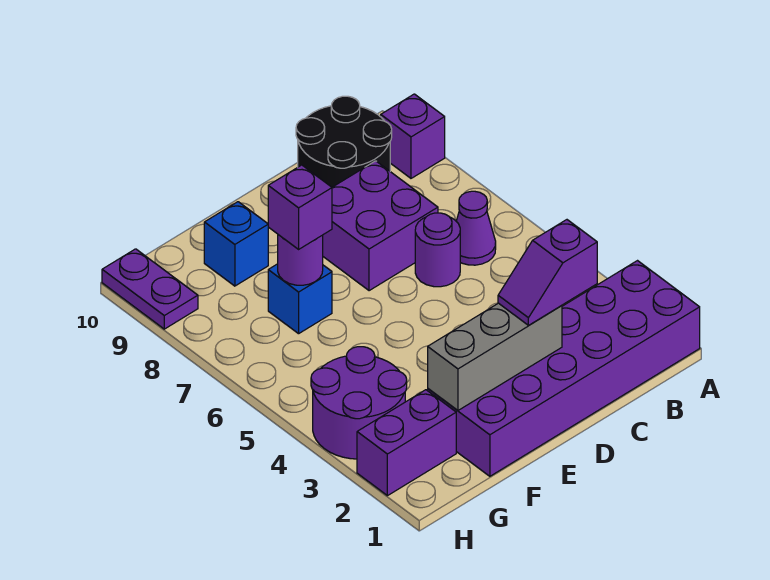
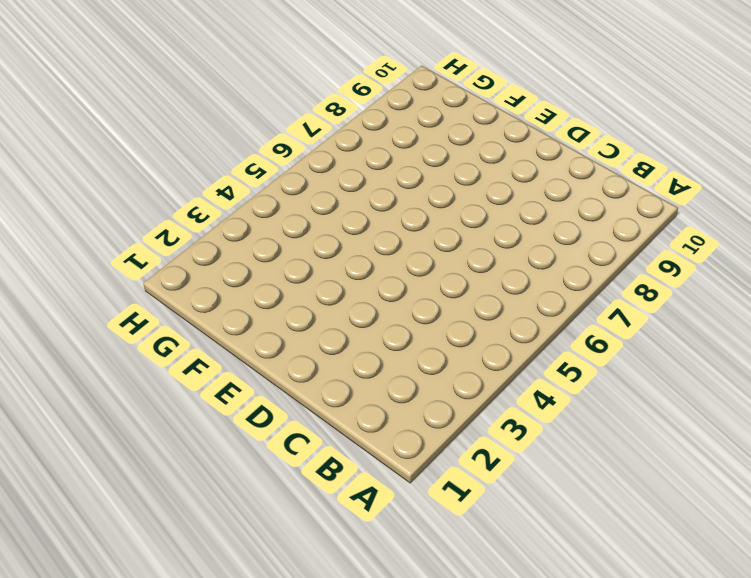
none -> purple 2x6 brick [428,261,700,476]
none -> purple 1x1 brick [381,94,445,178]
none -> purple 1x1 cone [456,191,496,265]

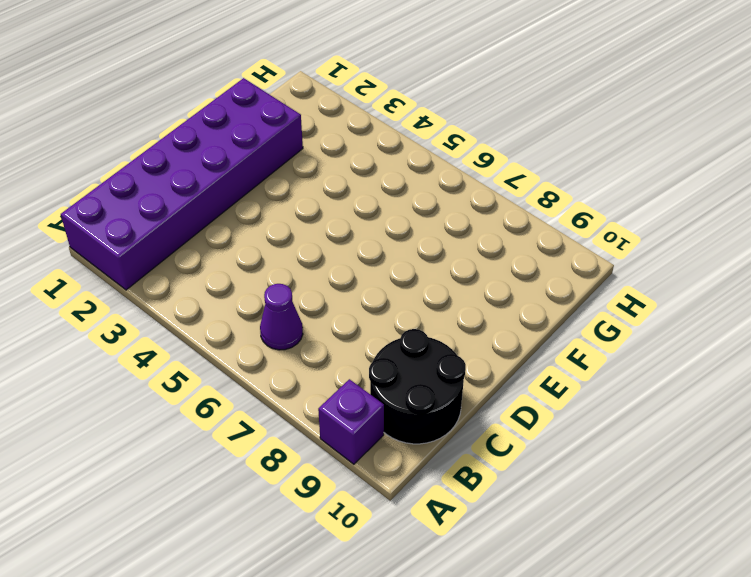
none -> purple 1x1 round brick [415,213,460,287]
none -> purple 2x2 brick [323,161,438,291]
none -> blue 1x1 brick [268,264,332,334]

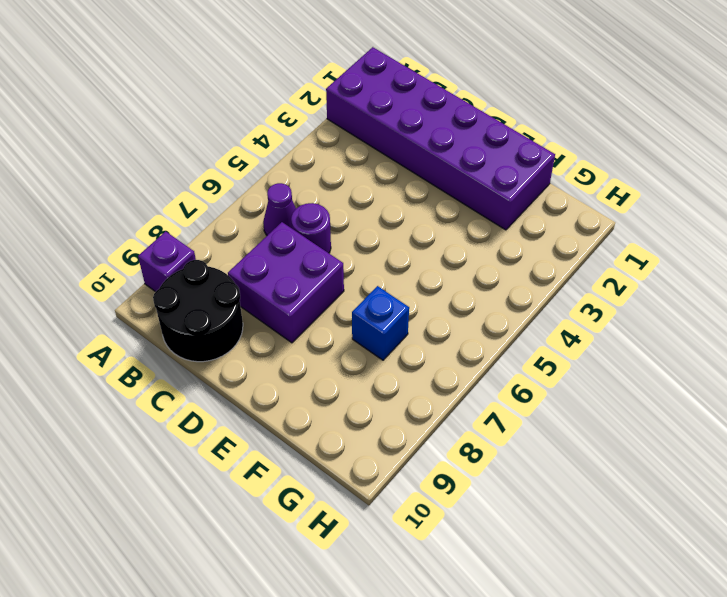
none -> blue 1x1 brick [204,202,268,286]
none -> purple 1x2 brick [357,390,456,496]
none -> purple 2x2 round brick [311,347,407,459]

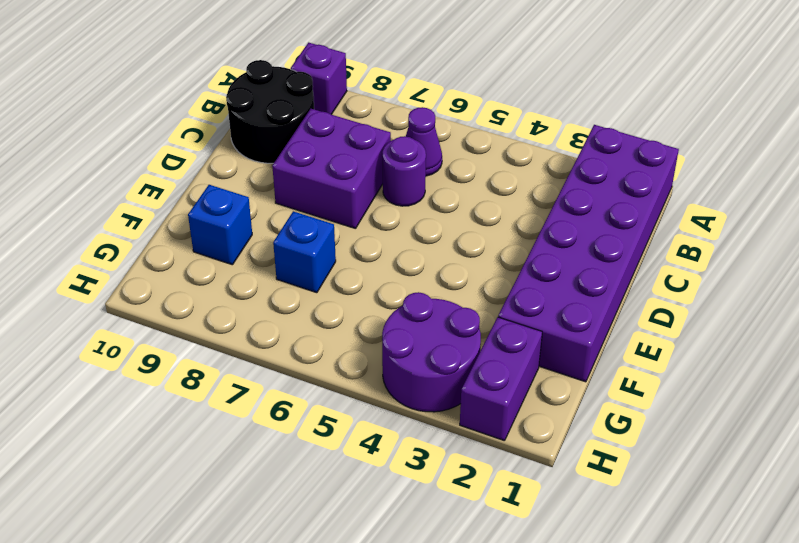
none -> purple 1x2 plate [102,249,198,329]
none -> grey 1x3 brick [428,303,562,410]
none -> purple 1x1 round brick [278,235,323,285]

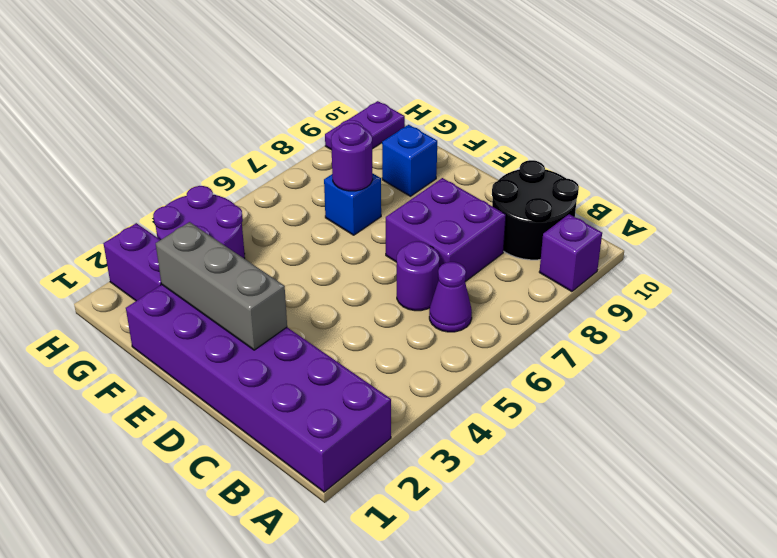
none -> purple 1x2 slope [498,220,597,325]
none -> purple 1x1 brick [268,165,332,249]

